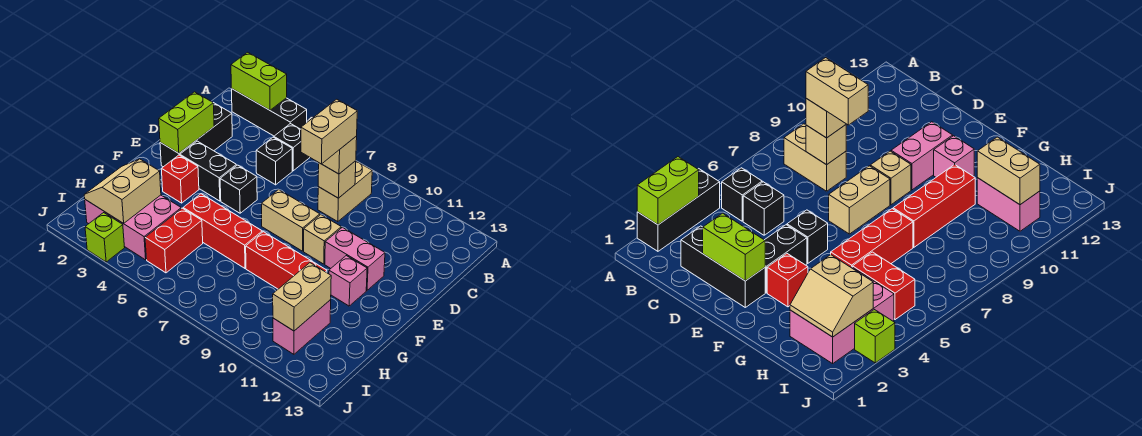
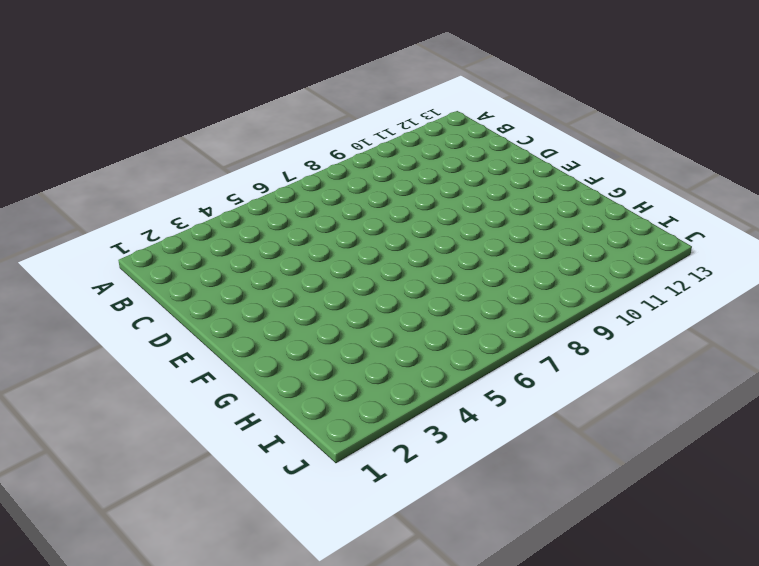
none -> black 1x3 brick [232,89,307,136]
none -> black 1x1 brick [274,123,310,171]
none -> tan 1x2 brick [318,161,372,222]

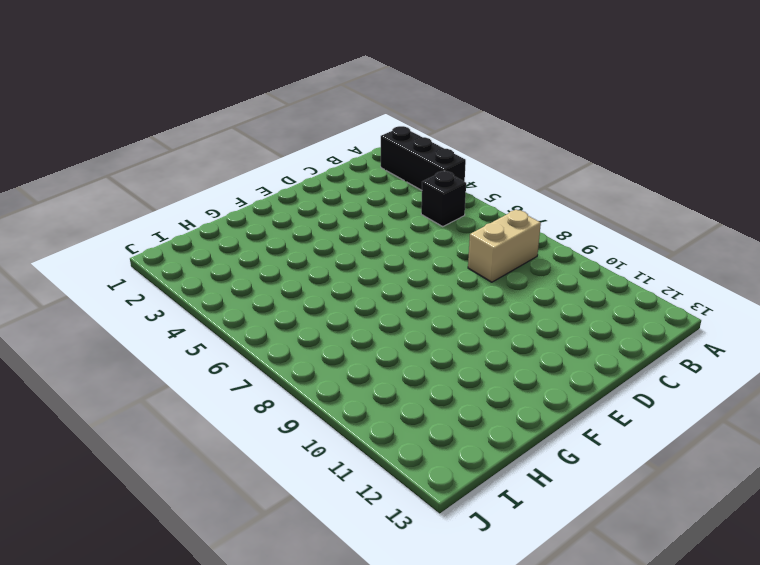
none -> black 1x3 brick [160,103,232,167]
none -> black 1x1 brick [256,137,292,185]
none -> black 1x2 brick [180,141,237,201]

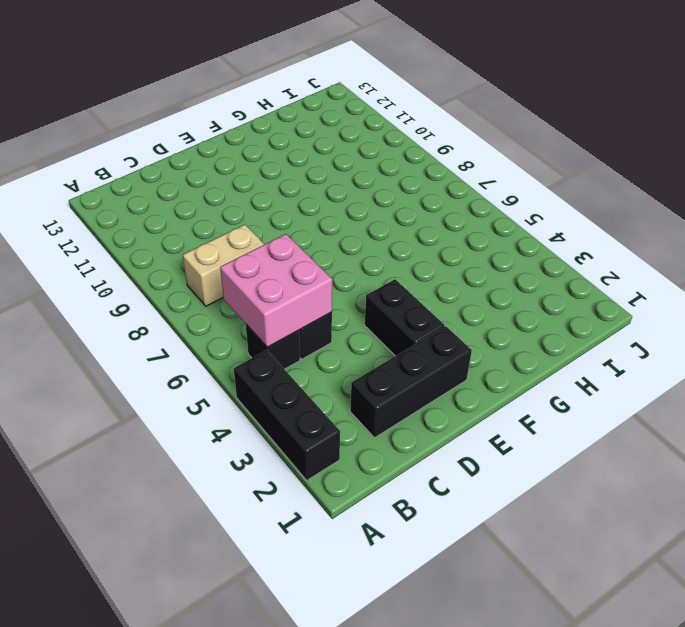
pink 2x2 brick [220,234,332,347] -> none
none -> black 1x1 brick [220,165,257,213]
none -> tan 1x2 brick [261,190,320,251]
none -> tan 1x1 brick [304,215,341,264]

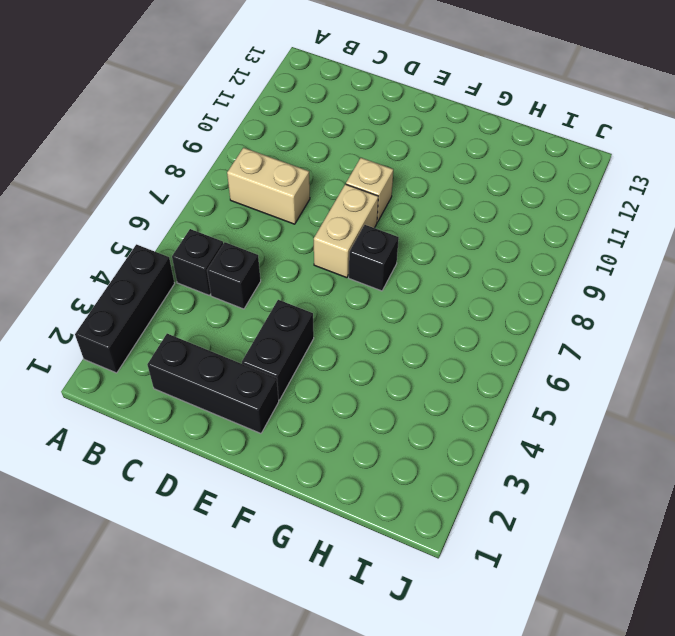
black 1x1 brick [349,225,399,291] -> black 1x1 brick moved to [220,165,257,213]
none -> pink 1x2 brick [325,227,385,290]
none -> red 1x1 brick [161,155,199,203]
none -> pink 1x1 brick [329,256,367,306]

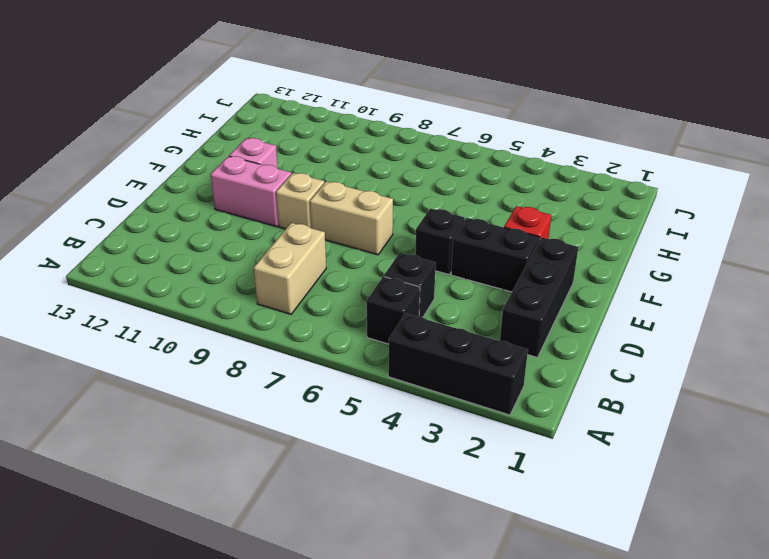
none -> red 1x3 brick [183,194,262,268]
none -> red 1x3 brick [246,232,327,289]
none -> pink 2x3 brick [85,195,181,260]

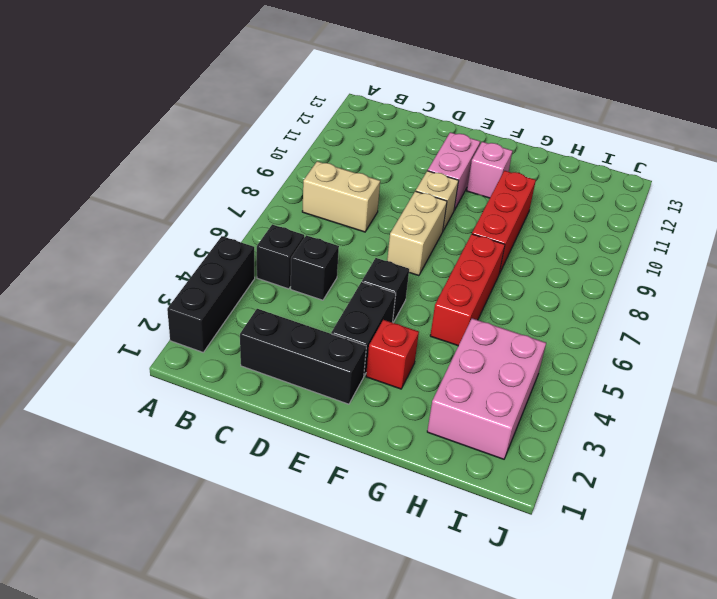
none -> red 1x2 brick [145,208,203,273]
none -> pink 1x2 brick [273,300,331,354]
none -> lime 1x1 brick [85,213,125,262]

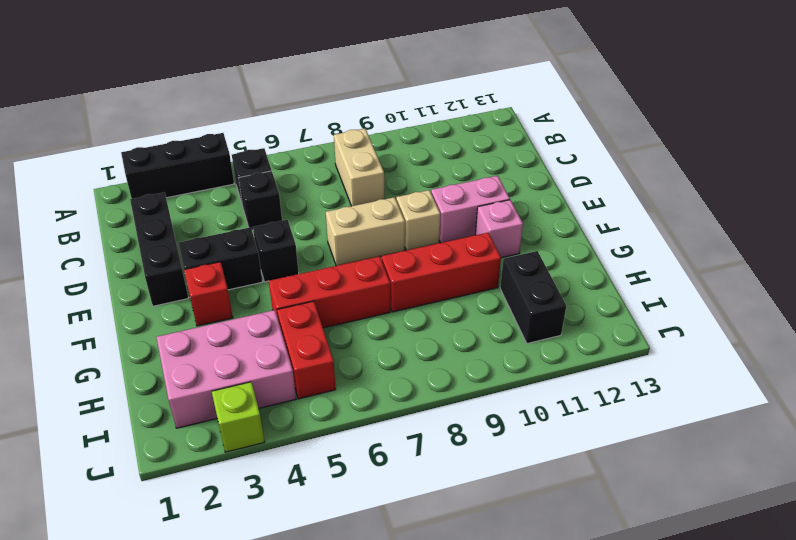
black 1x2 brick [500,251,566,344] -> pink 1x2 brick [273,300,331,354]
none -> lime 1x2 brick [231,52,287,110]
none -> tan 1x1 brick [318,161,356,198]
none -> lime 1x2 brick [159,92,214,153]

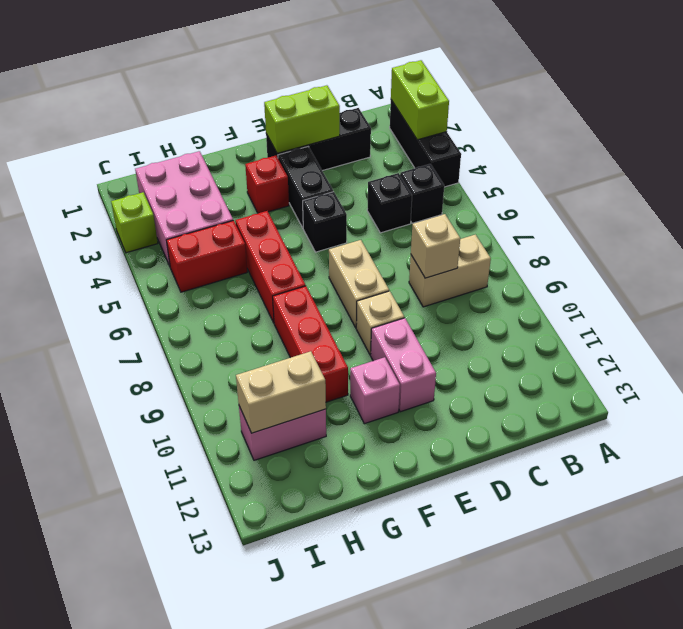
none -> tan 2x2 slope [84,159,161,223]
none -> tan 1x1 brick [322,136,357,174]
none -> tan 1x2 brick [301,99,357,164]

